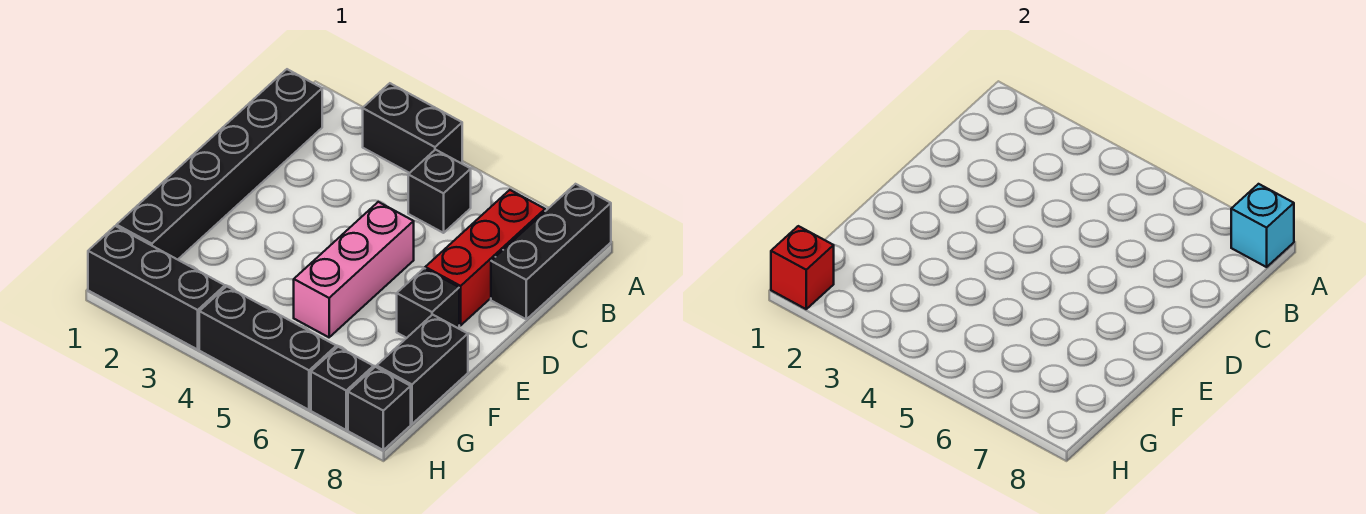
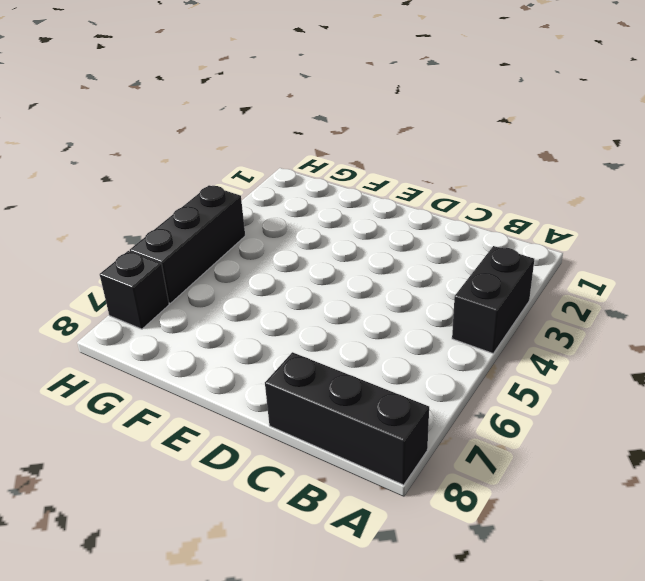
none -> black 1x6 brick [117,69,322,260]
none -> black 1x1 brick [408,150,471,233]
none -> red 1x3 brick [425,190,545,325]

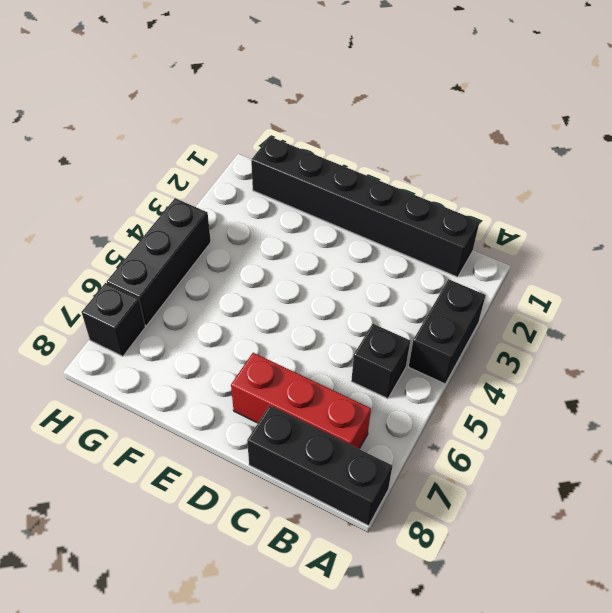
none -> pink 1x3 brick [294,202,414,337]
none -> black 1x1 brick [397,268,459,338]
none -> black 1x2 brick [377,315,468,424]

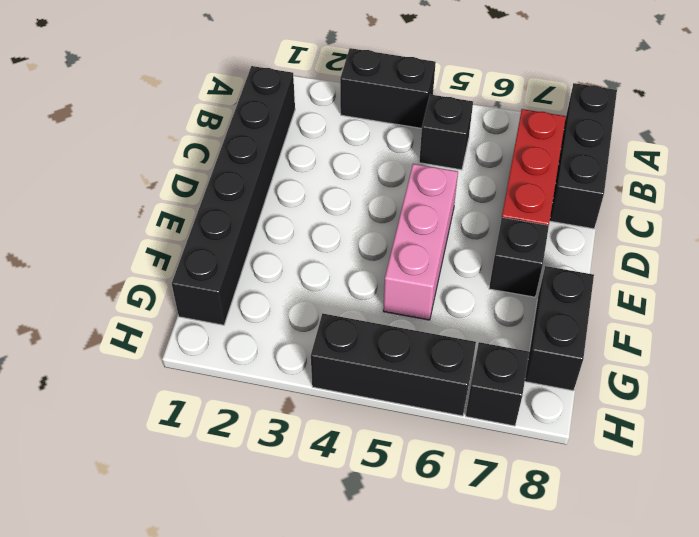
none -> black 1x3 brick [88,226,225,349]
none -> black 1x1 brick [348,367,411,450]
none -> cyan 1x1 brick [1231,184,1294,267]

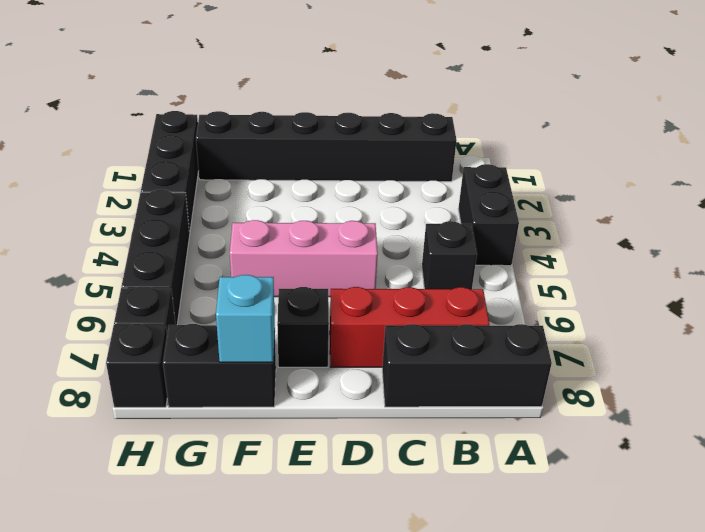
cyan 1x1 brick [216,275,275,362] -> cyan 1x1 brick moved to [1231,184,1294,267]
none -> red 1x1 brick [771,226,834,309]

